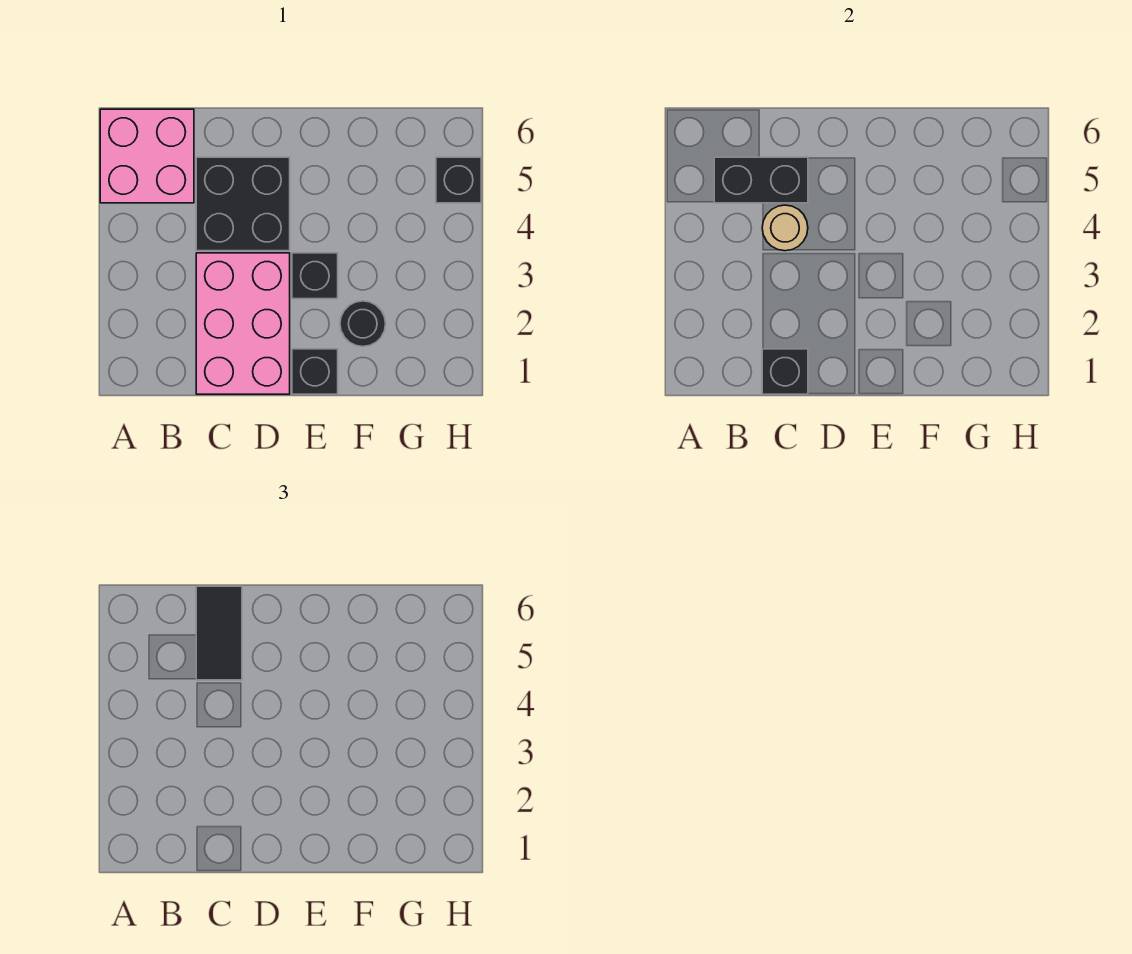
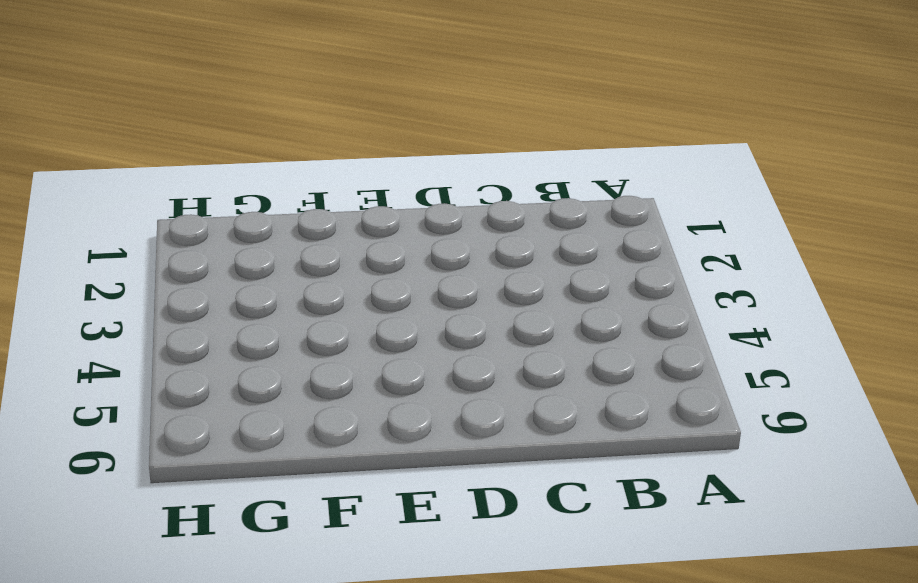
none -> pink 2x2 brick [100,109,194,203]
none -> pink 2x3 brick [196,253,290,394]

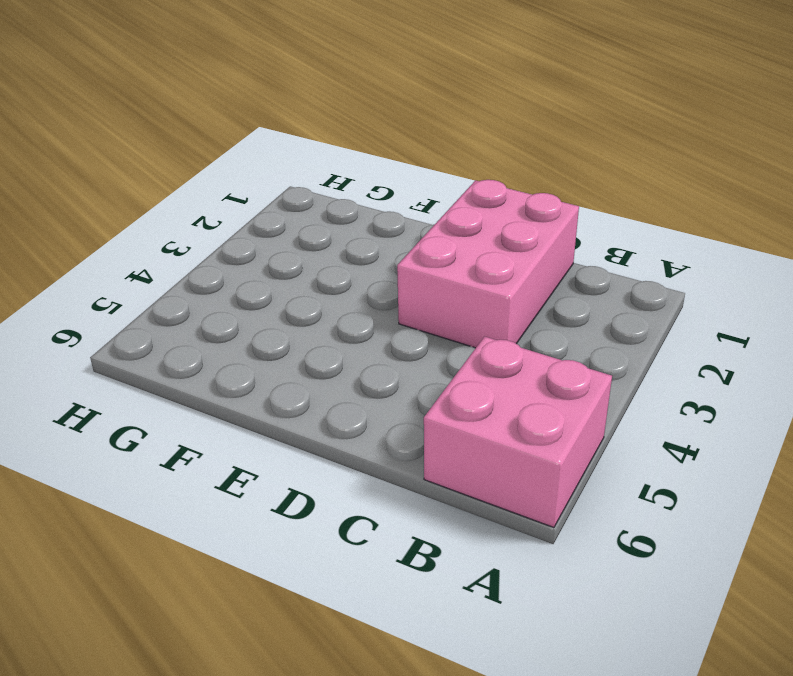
none -> black 2x2 brick [196,157,290,251]
none -> black 1x1 brick [292,349,338,394]

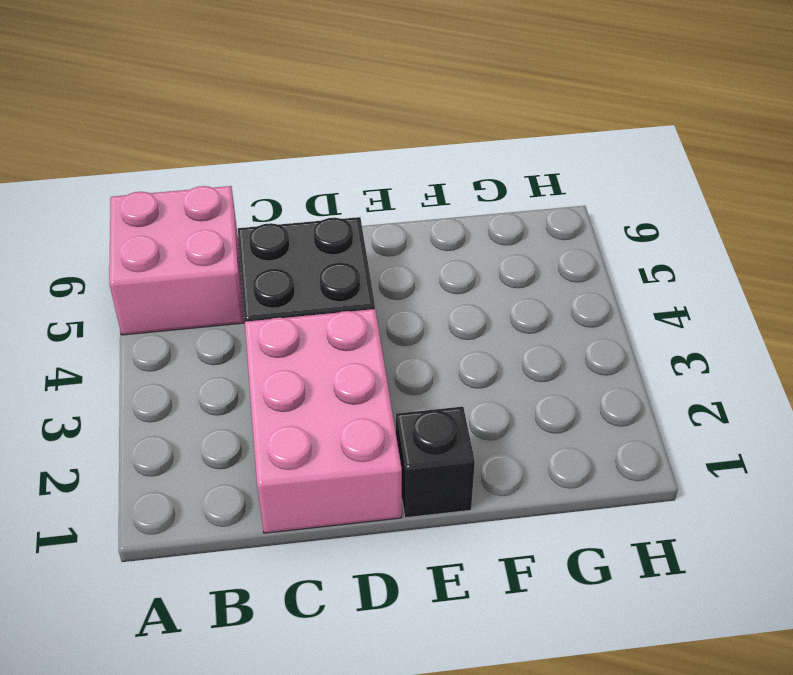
none -> black 1x1 brick [292,253,338,299]
none -> black 1x1 round brick [340,301,386,347]

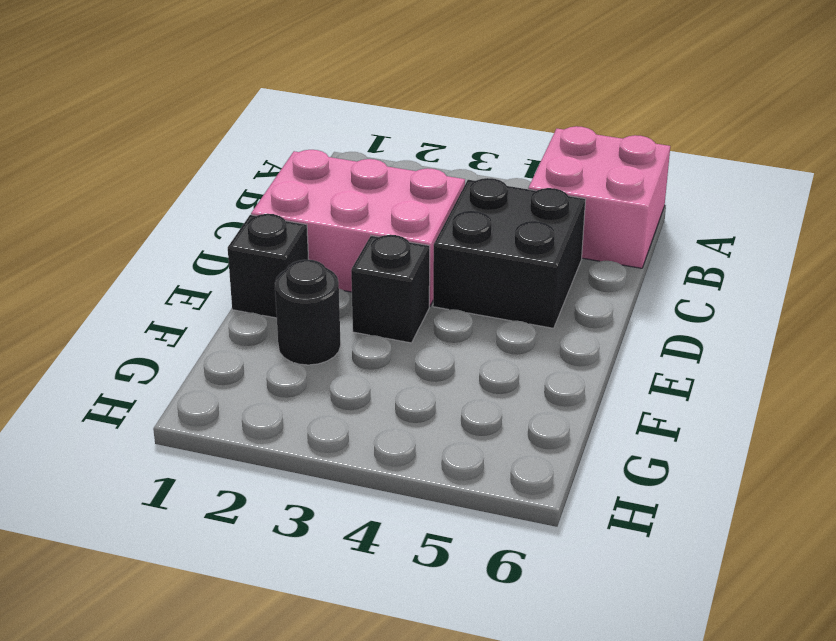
none -> black 1x1 brick [436,157,481,203]
none -> black 1x2 brick [714,157,808,203]

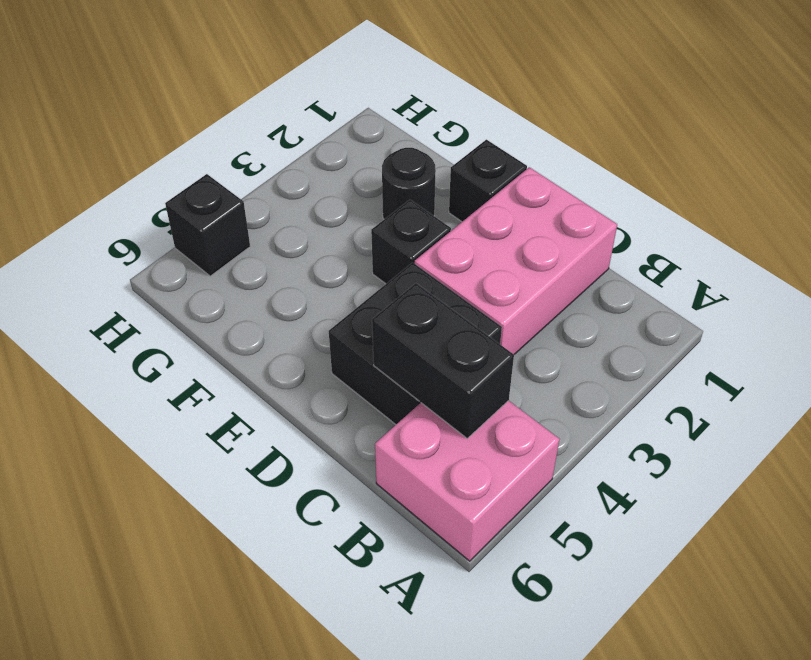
none -> black 1x1 brick [762,349,808,394]
none -> tan 1x1 round brick [762,205,808,251]

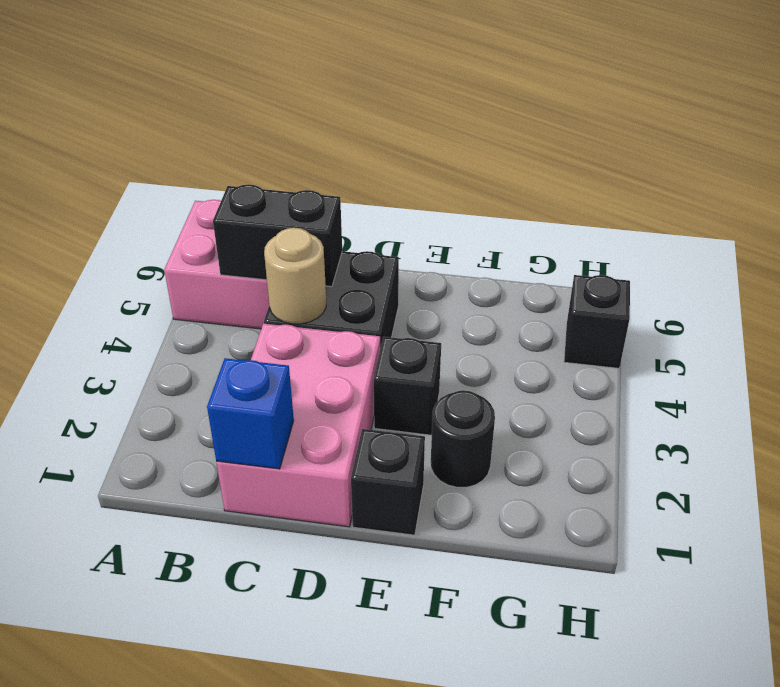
blue 1x1 brick [207,358,294,469] -> black 1x1 brick [762,349,808,394]
none -> black 1x2 tile [196,586,242,680]

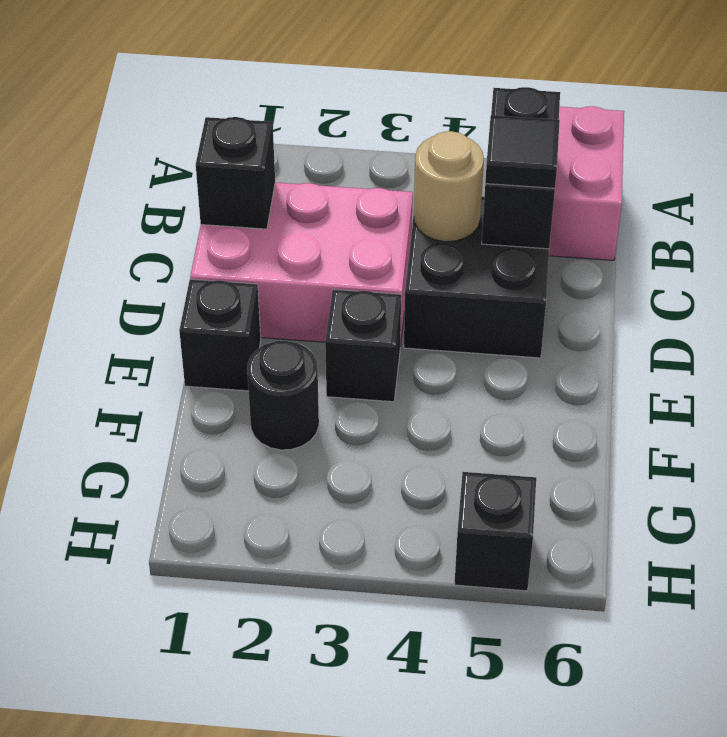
black 1x1 tile [485,115,560,188] -> black 1x2 tile [196,586,242,680]

